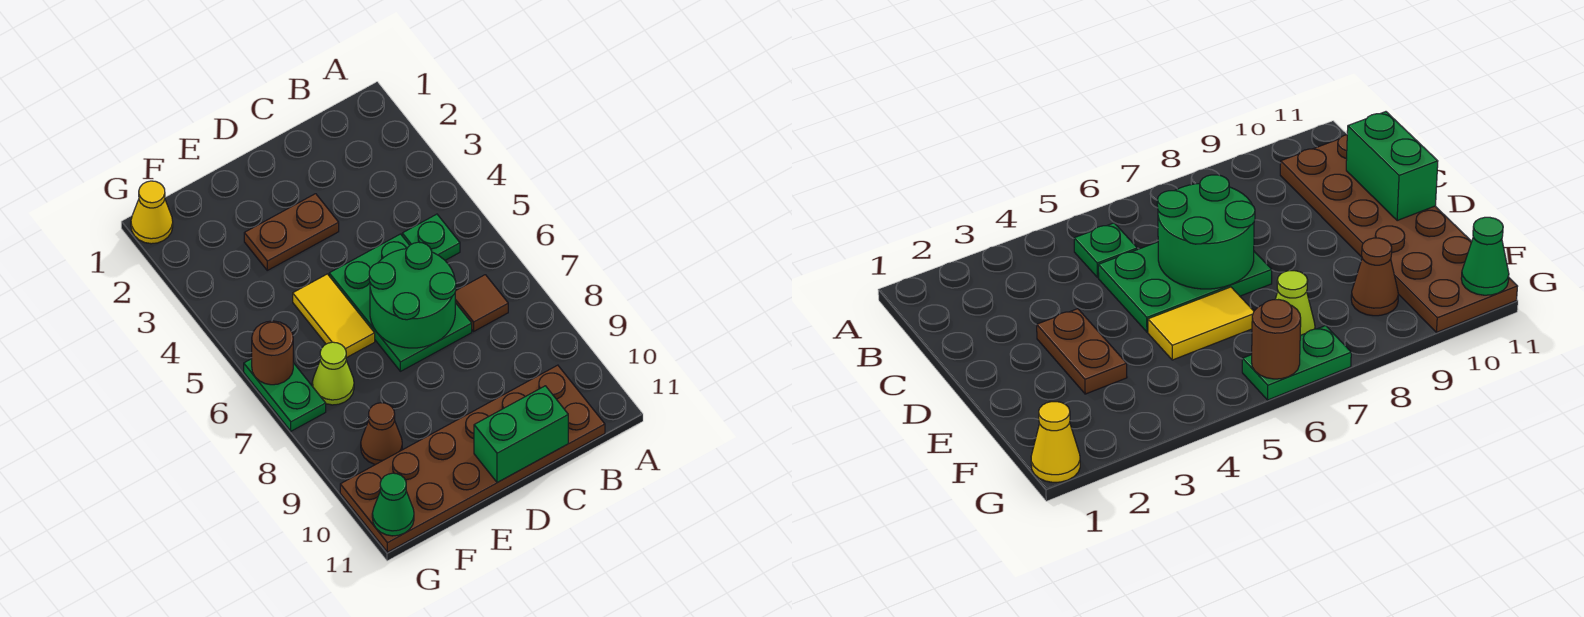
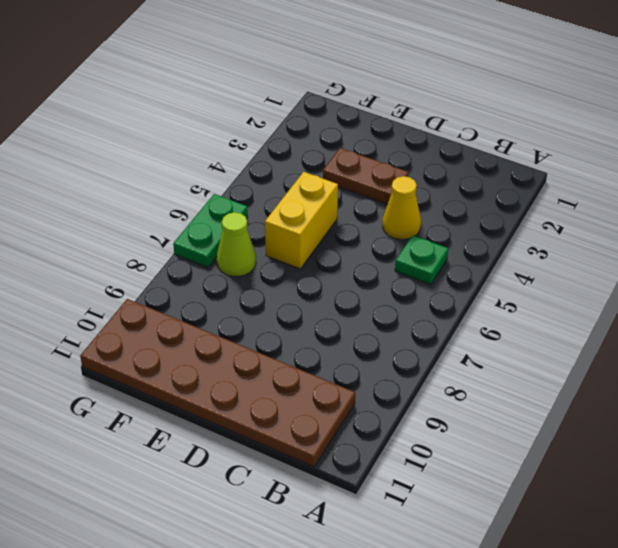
yellow 1x1 cone [383,176,421,239] -> yellow 1x1 cone moved to [131,181,173,244]
yellow 1x2 brick [265,172,338,269] -> yellow 1x2 tile [293,274,375,358]
none -> brown 1x1 tile [455,275,508,331]
none -> green 2x3 plate [329,234,472,371]
none -> brown 1x1 cone [361,403,402,464]

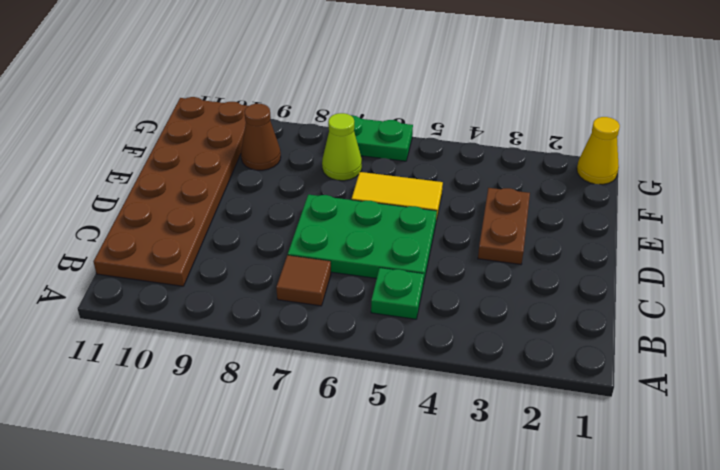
none -> green 2x2 round brick [369,242,456,348]
none -> green 1x2 brick [474,386,568,483]
none -> brown 1x1 round brick [252,321,293,385]

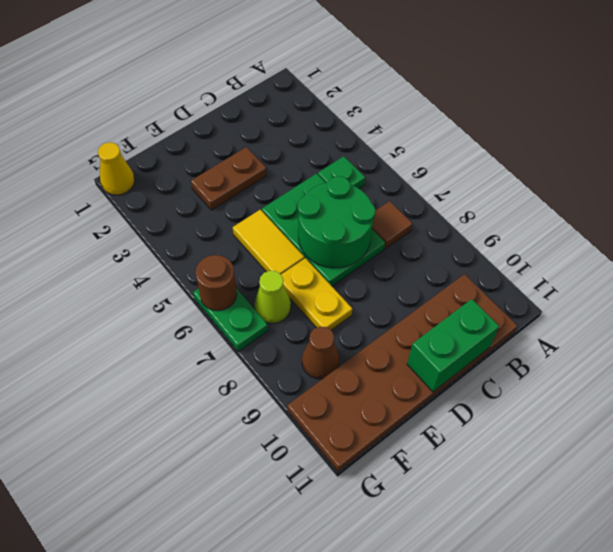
yellow 1x2 plate [281,258,352,330] -> none
none -> green 1x1 cone [372,473,414,536]

